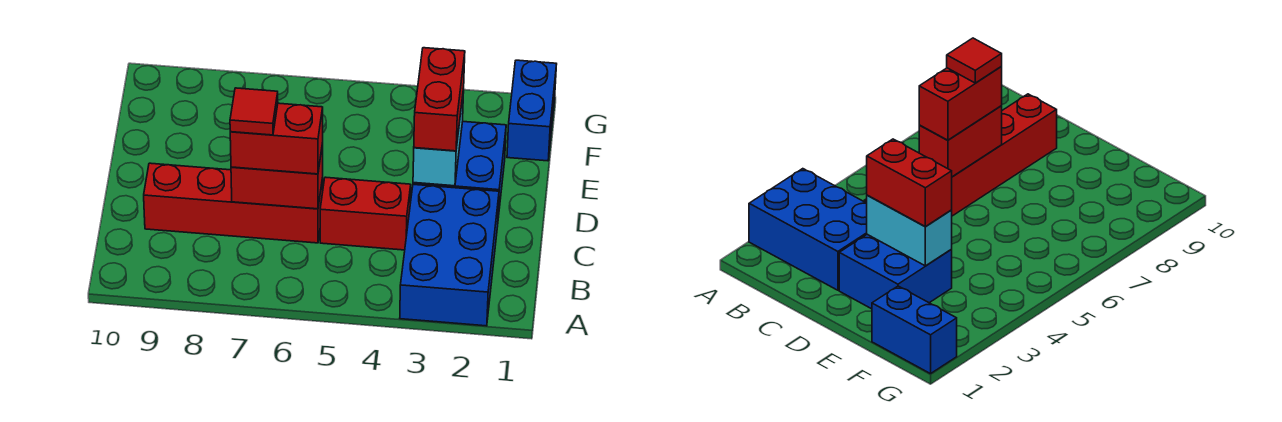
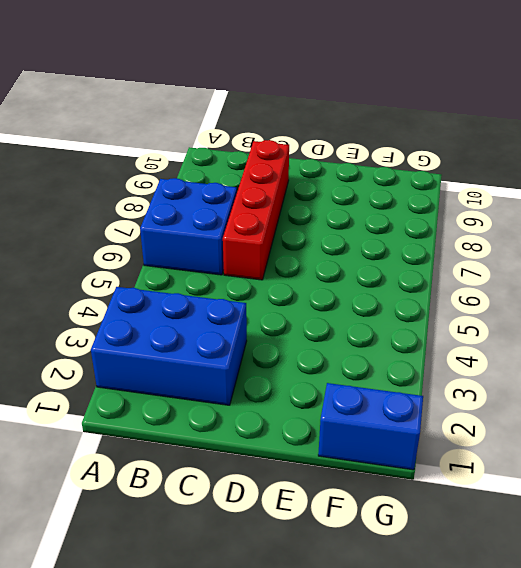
blue 2x2 brick [140,178,237,275] -> blue 2x2 brick moved to [413,122,506,218]
none -> red 1x2 brick [320,177,411,250]
none -> red 1x2 brick [231,143,323,209]

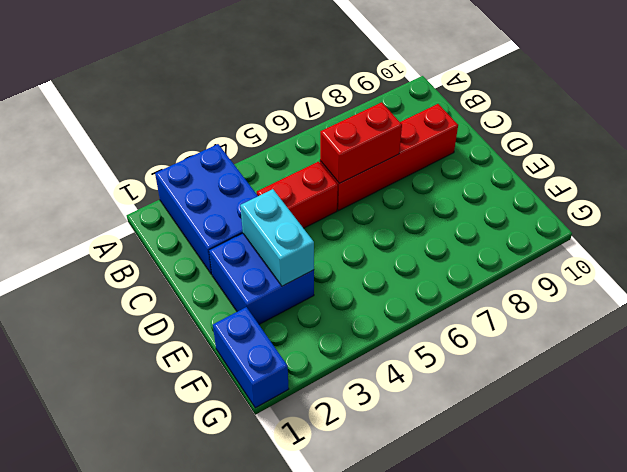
none -> red 1x2 brick [230,103,323,174]
none -> red 1x2 brick [414,48,465,151]

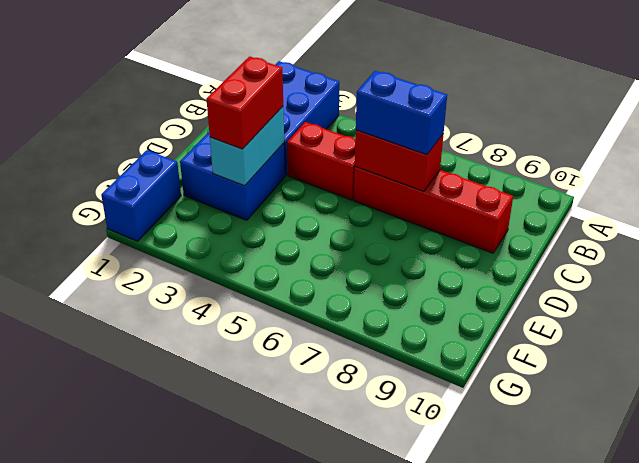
blue 1x2 brick [356,71,447,155] -> red 1x2 brick [230,103,323,174]
none -> red 1x1 tile [230,88,278,135]

